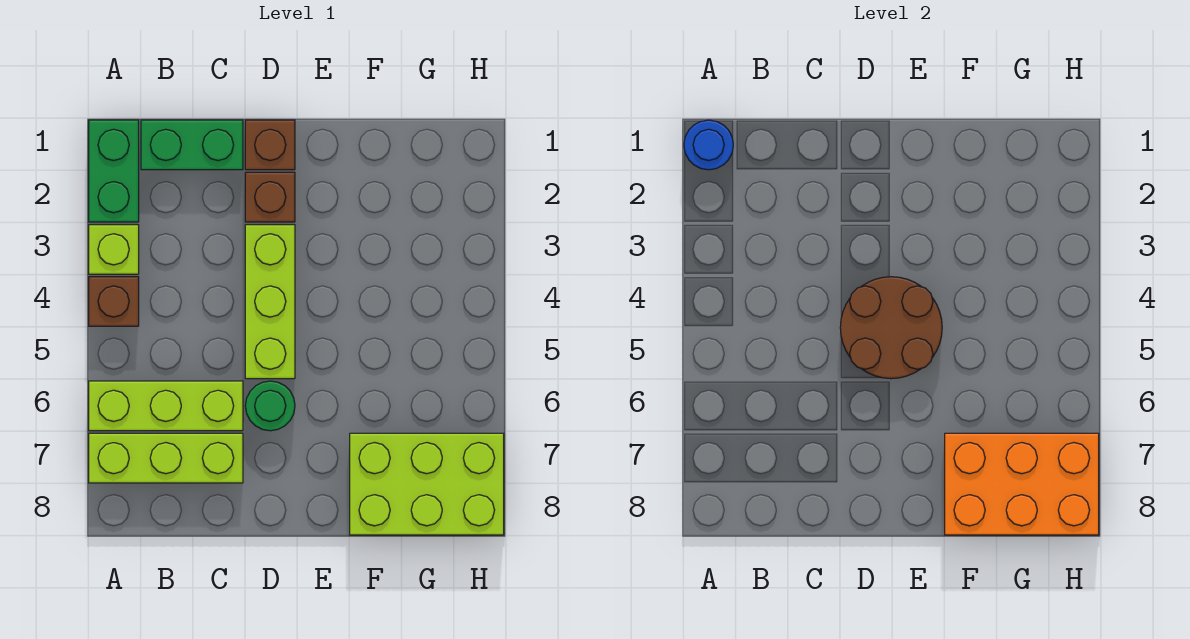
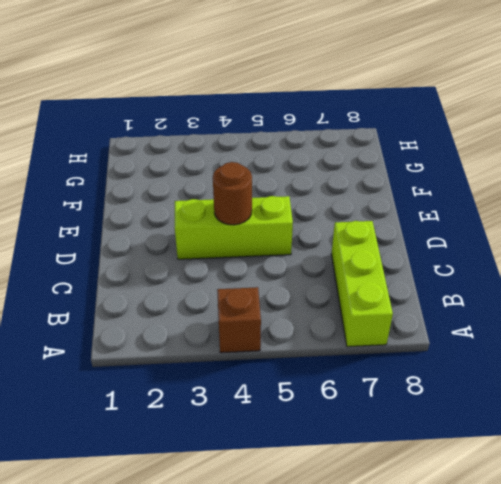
brown 1x1 round brick [213,162,252,225] -> brown 2x2 round brick [840,277,942,379]
none -> green 1x2 brick [89,120,139,222]
none -> lime 1x1 brick [89,225,139,274]
none -> lime 1x3 brick [89,381,243,431]

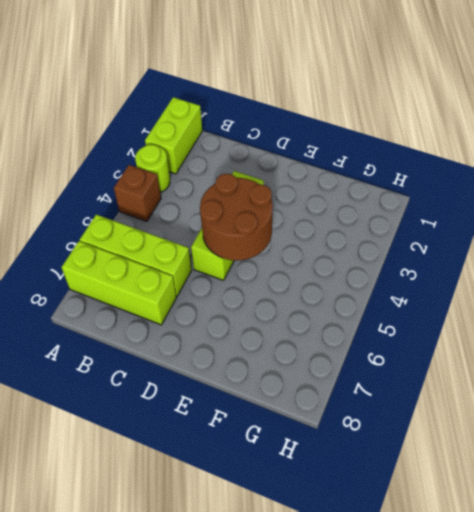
lime 1x2 brick [145,97,202,174] -> green 1x2 brick [89,120,139,222]
lime 1x1 round brick [135,145,170,192] -> lime 1x1 brick [89,225,139,274]
none -> green 1x2 brick [141,120,243,170]
none -> brown 1x1 brick [245,120,295,170]
none -> brown 1x1 brick [245,172,295,222]

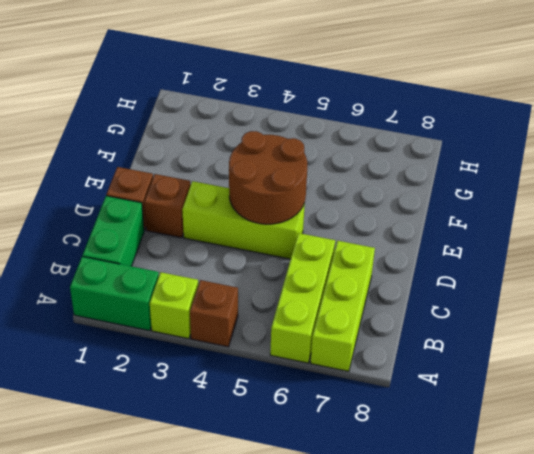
none -> green 1x1 round brick [245,381,295,431]
none -> lime 2x3 brick [350,433,504,535]
none -> blue 1x1 round brick [684,120,733,170]

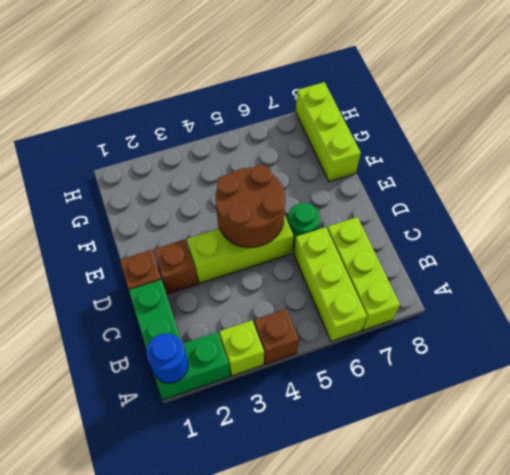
lime 1x3 brick [296,82,361,182] -> lime 2x3 brick [350,433,504,535]
none -> orange 2x3 brick [945,433,1099,535]

